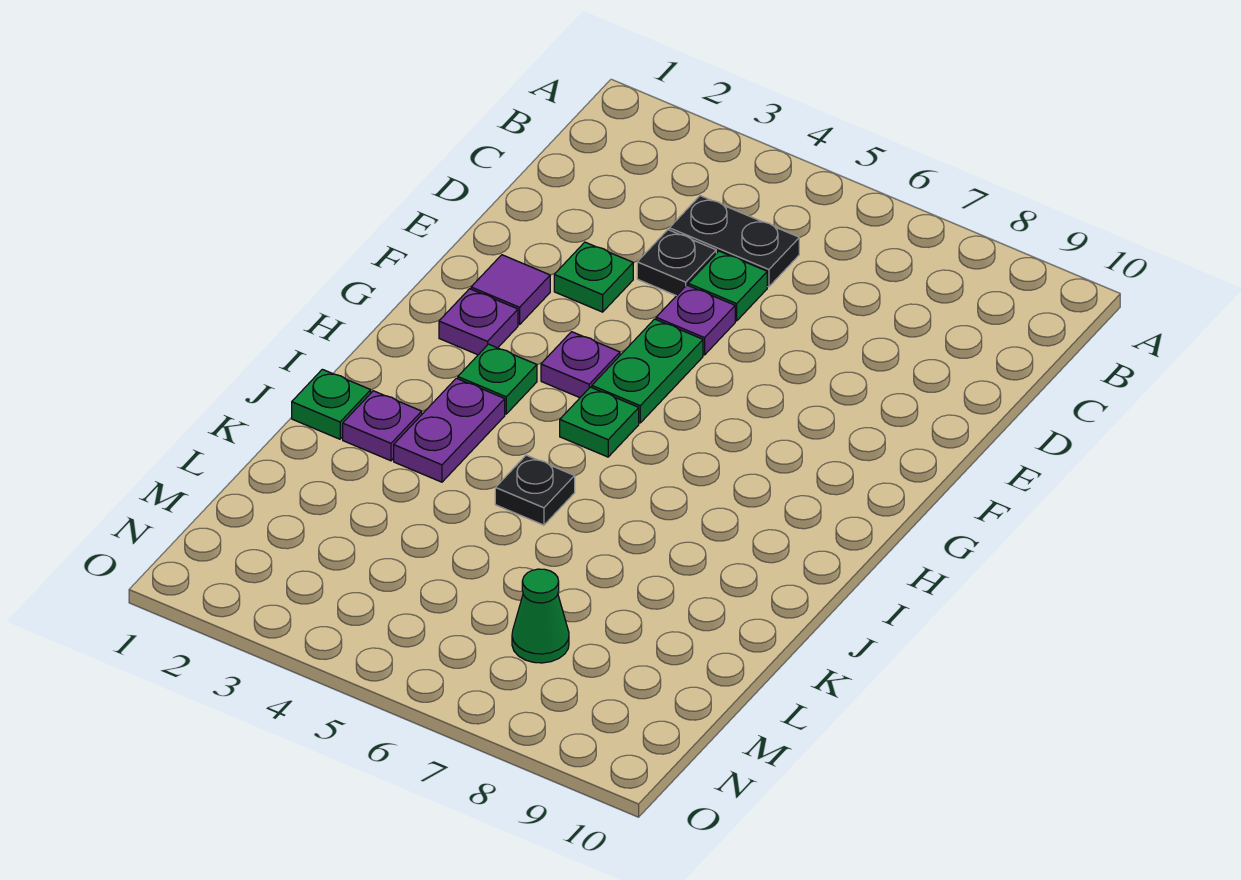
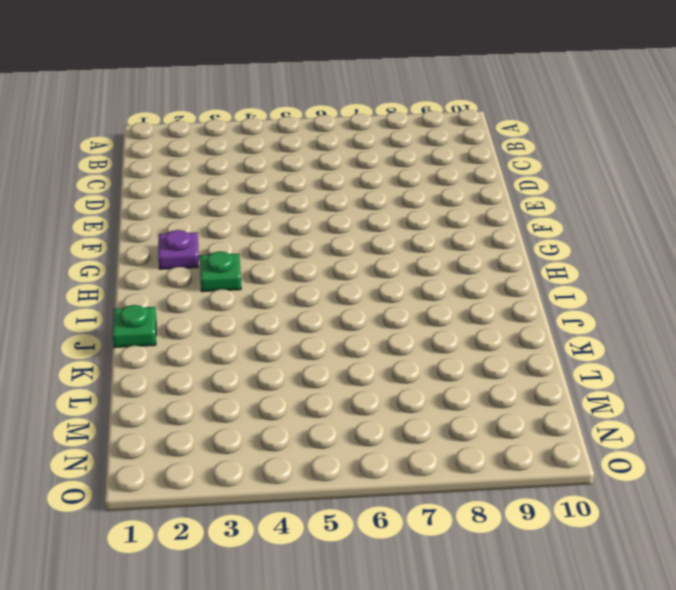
none -> black 1x2 plate [669,196,799,287]
none -> black 1x1 plate [637,230,716,296]
none -> green 1x1 plate [688,251,767,321]

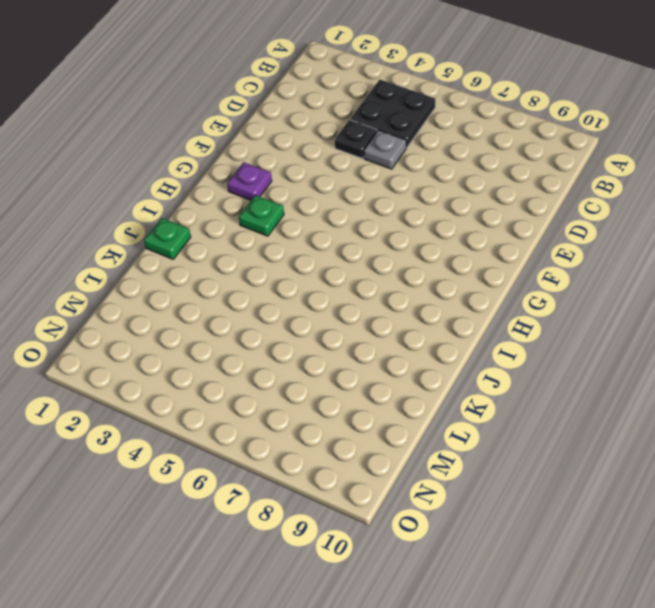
black 2x2 plate [350,80,435,148] -> black 1x2 plate [669,196,799,287]
grey 1x1 plate [364,130,406,169] -> green 1x1 plate [688,251,767,321]
none -> green 1x1 plate [554,242,633,312]
none -> purple 1x1 plate [656,285,735,355]
none -> purple 1x1 tile [471,255,550,325]

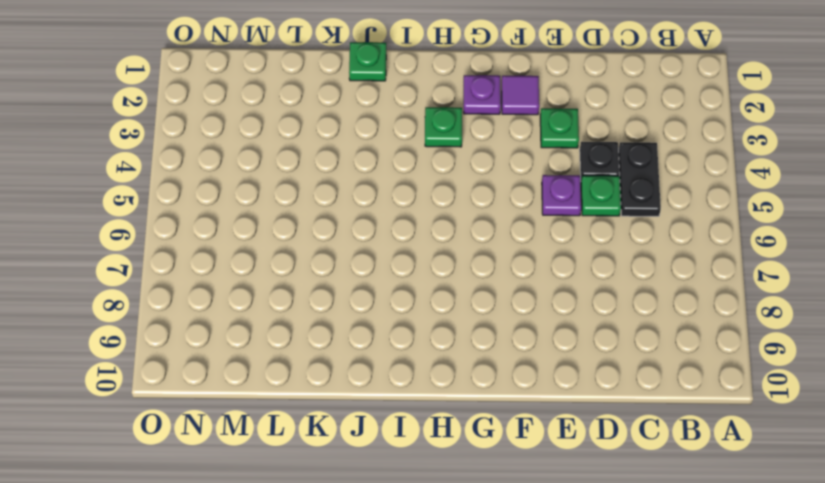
none -> green 1x2 plate [592,319,703,423]
none -> purple 1x1 plate [541,332,620,398]
none -> green 1x1 plate [560,387,639,457]

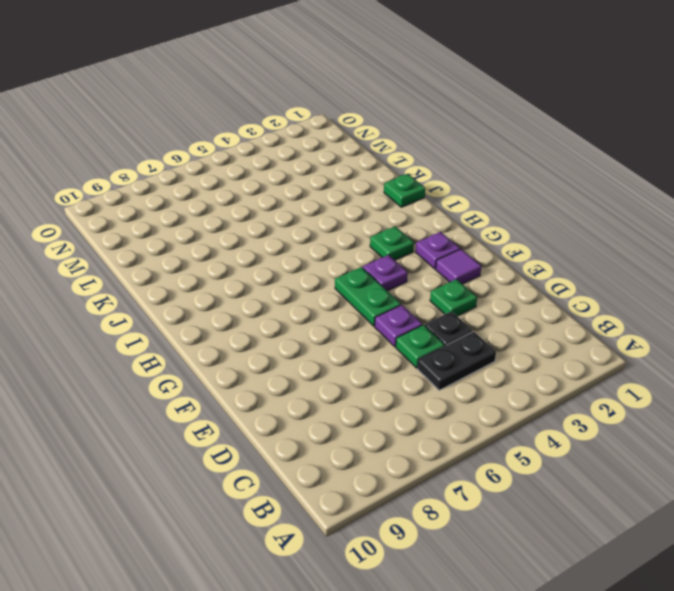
none -> green 1x1 plate [560,387,639,457]
none -> purple 1x2 plate [394,378,505,482]
none -> purple 1x1 plate [343,391,422,461]

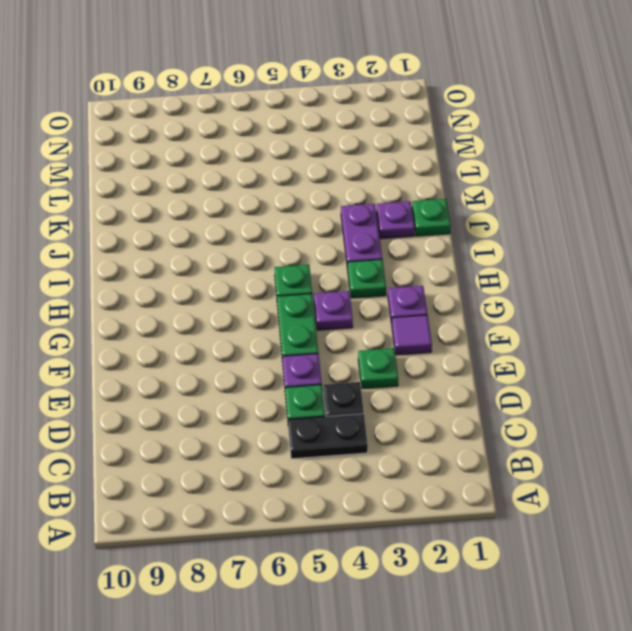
none -> black 1x1 plate [495,455,575,525]
none -> green 1x1 cone [512,569,569,663]

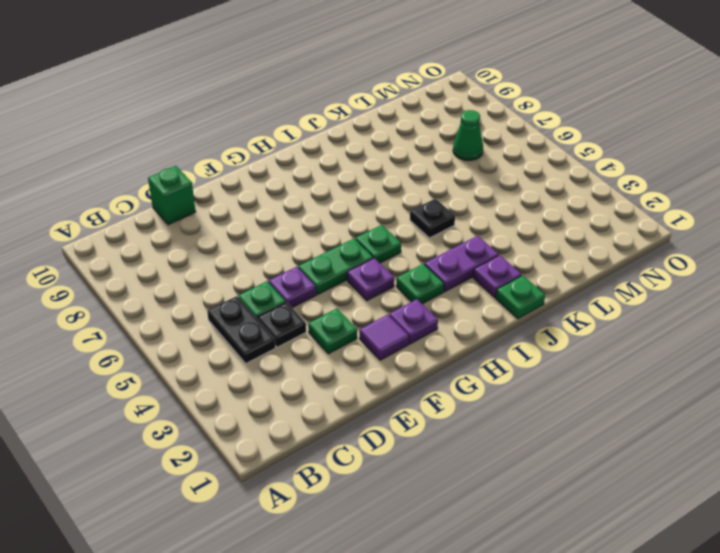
green 1x1 brick [148,166,196,225] -> none

